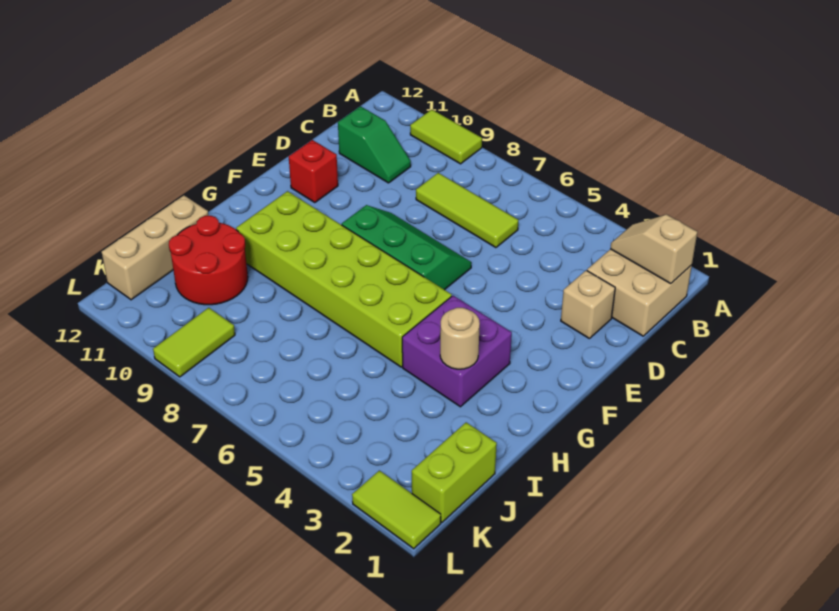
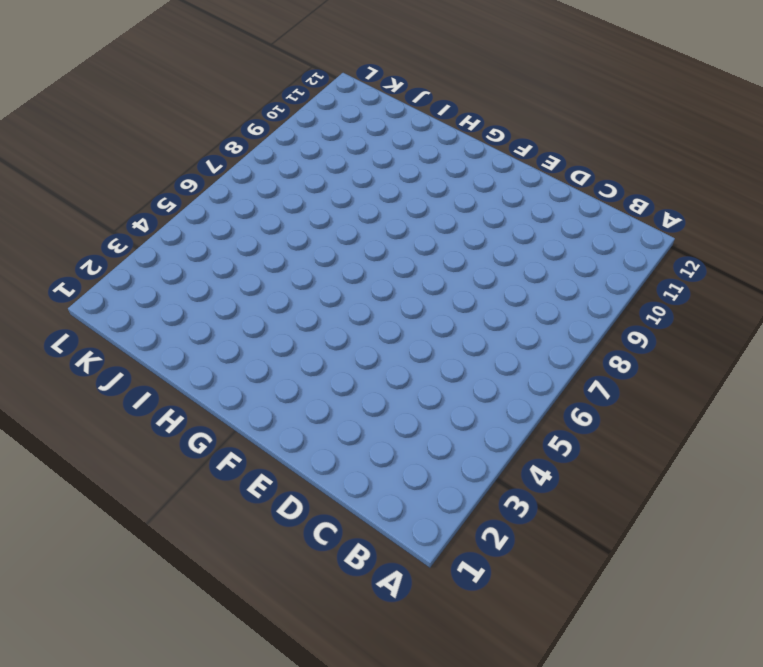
none -> lime 1x2 tile [410,110,482,164]
none -> tan 2x2 brick [587,249,692,336]
none -> lime 1x3 tile [416,173,518,248]

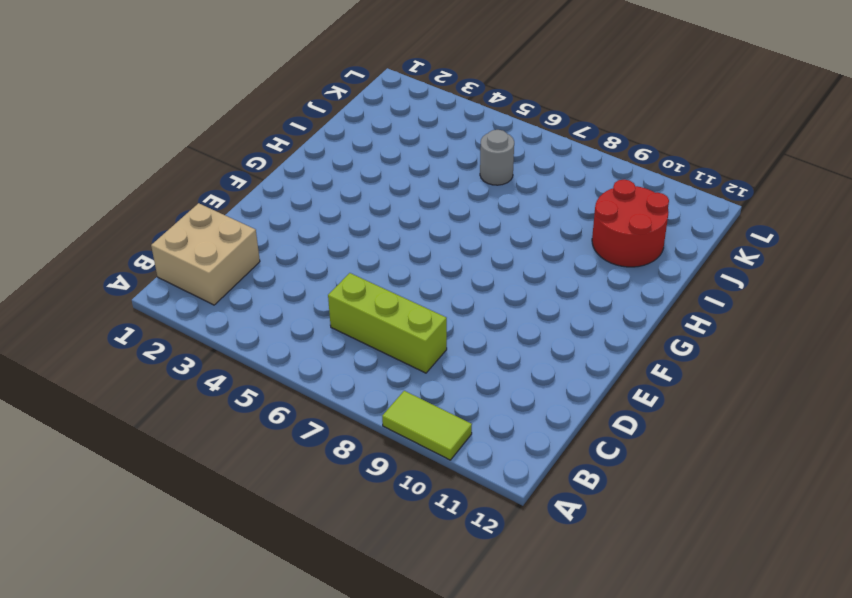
lime 1x3 brick [328,273,447,373] -> lime 1x3 tile [416,173,518,248]
grey 1x1 round brick [480,130,514,185] -> none
none -> green 1x2 slope [338,106,411,183]
none -> tan 1x1 brick [561,270,615,338]
none -> green 2x3 slope [342,205,472,290]

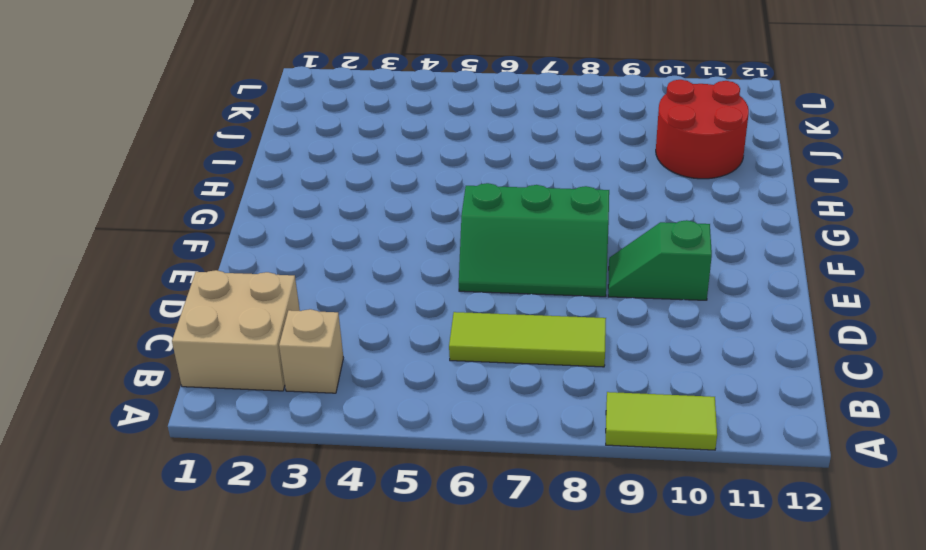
tan 1x1 brick [279,309,343,393] -> tan 1x1 brick moved to [561,270,615,338]
green 1x2 slope [608,220,712,300] -> green 1x2 slope moved to [338,106,411,183]
none -> red 1x1 brick [289,140,338,203]
none -> purple 2x2 brick [402,296,512,407]
none -> lime 2x6 brick [236,191,452,367]

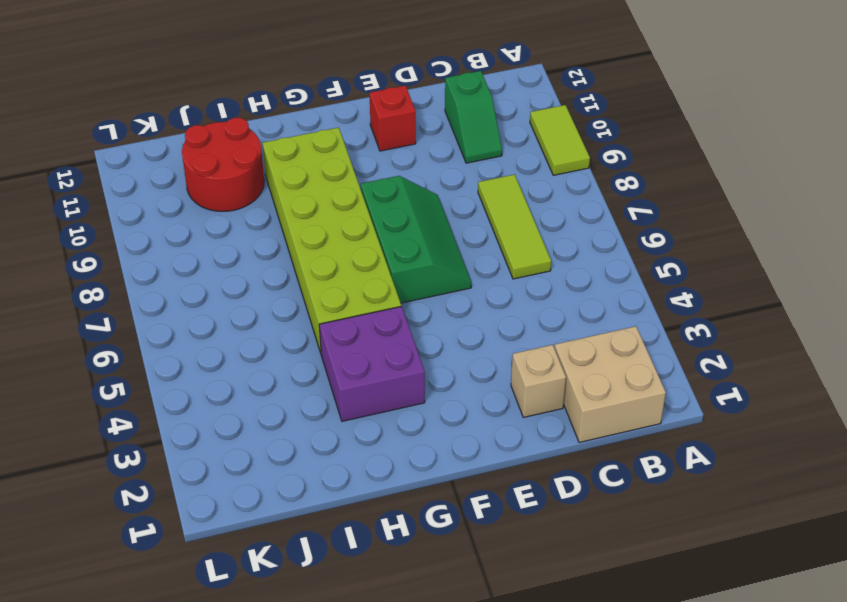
none -> tan 1x3 brick [102,195,208,300]
none -> lime 1x2 brick [412,422,497,522]
none -> lime 1x2 tile [153,308,235,377]

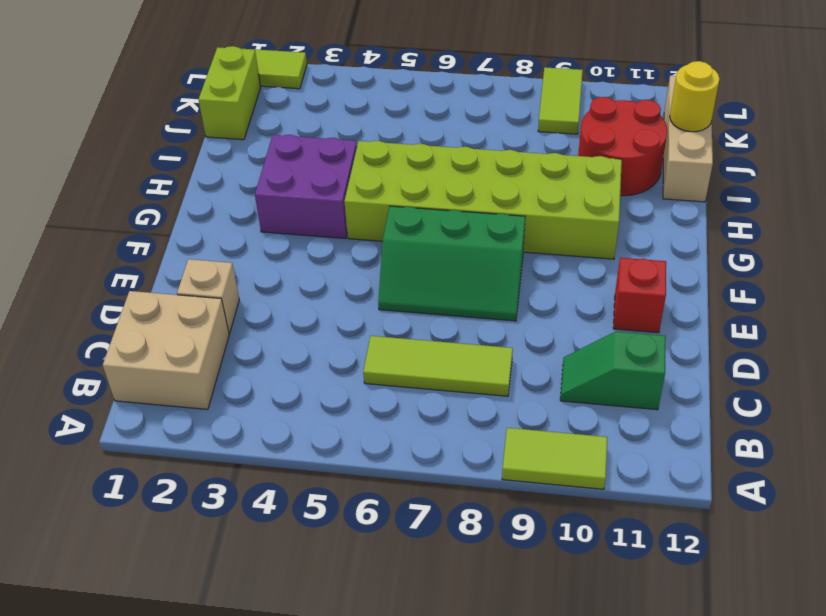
yellow 1x1 round brick [670,61,720,132] -> none
none -> tan 1x2 slope [610,214,697,284]
none -> tan 1x1 round brick [440,308,480,369]

